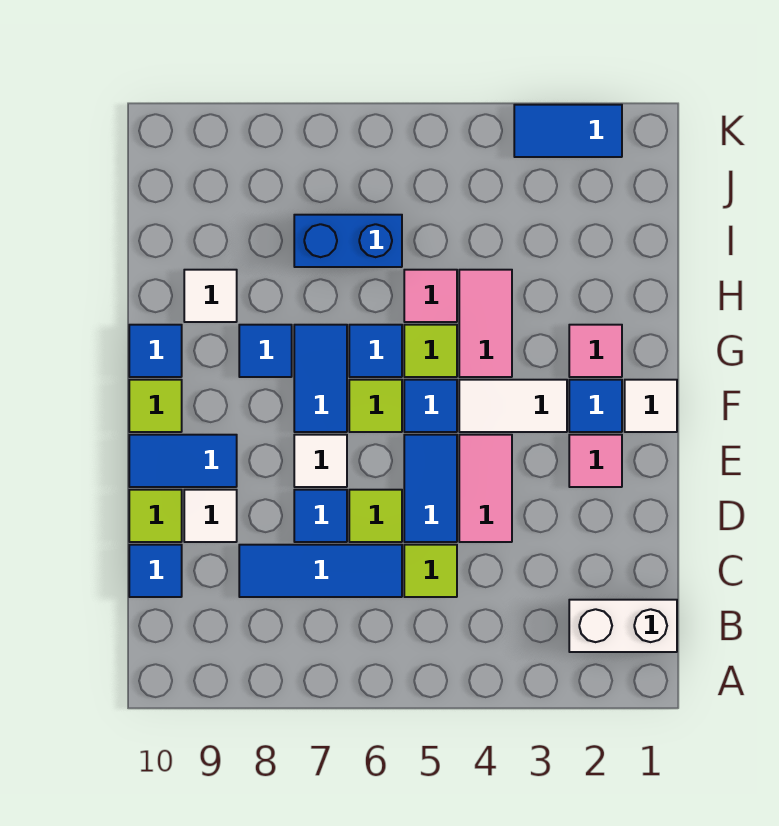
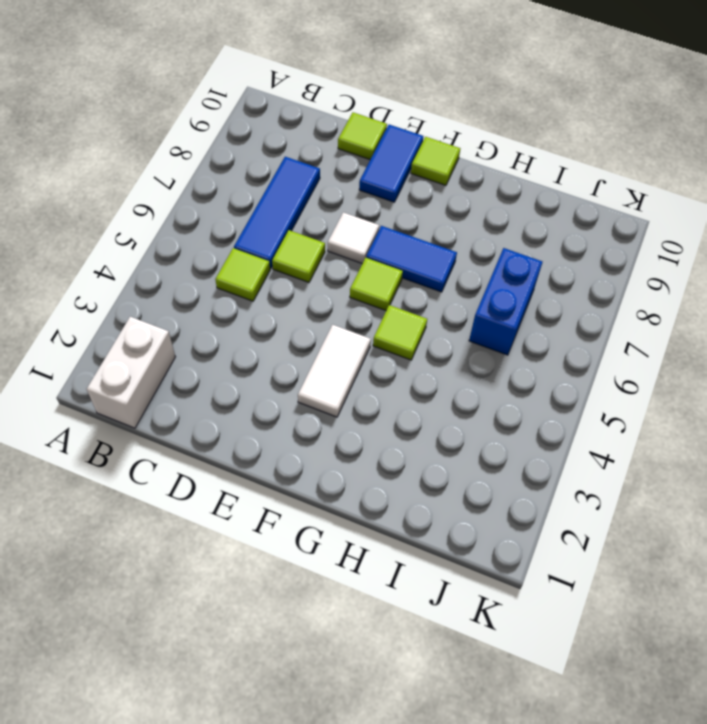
none -> blue 1x1 tile [129,545,182,597]
none -> pink 1x2 tile [459,435,512,542]
none -> blue 1x2 tile [404,435,457,542]
none -> blue 1x1 tile [294,490,347,542]

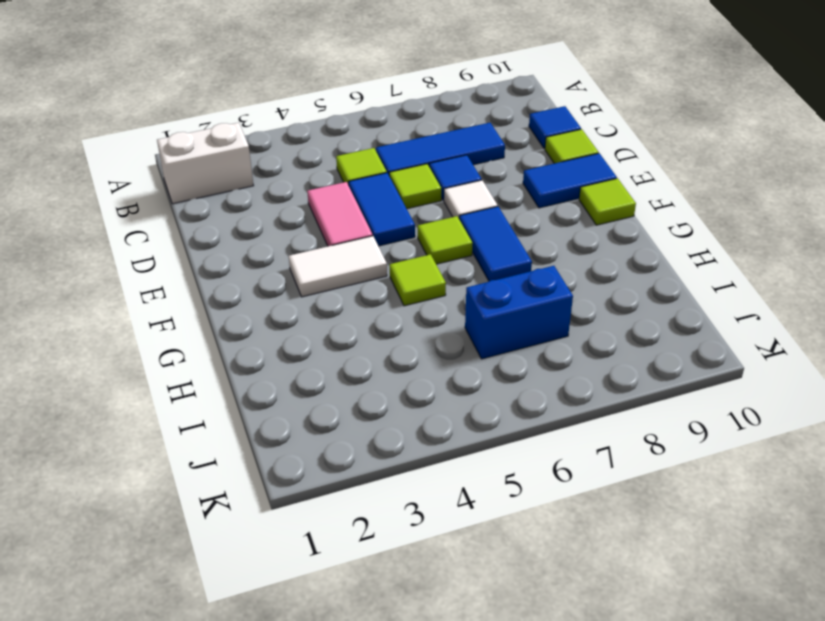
none -> white 1x1 tile [184,490,237,542]
none -> pink 1x1 tile [569,435,622,487]
none -> white 1x1 tile [625,380,677,432]
none -> blue 1x1 tile [569,380,622,432]

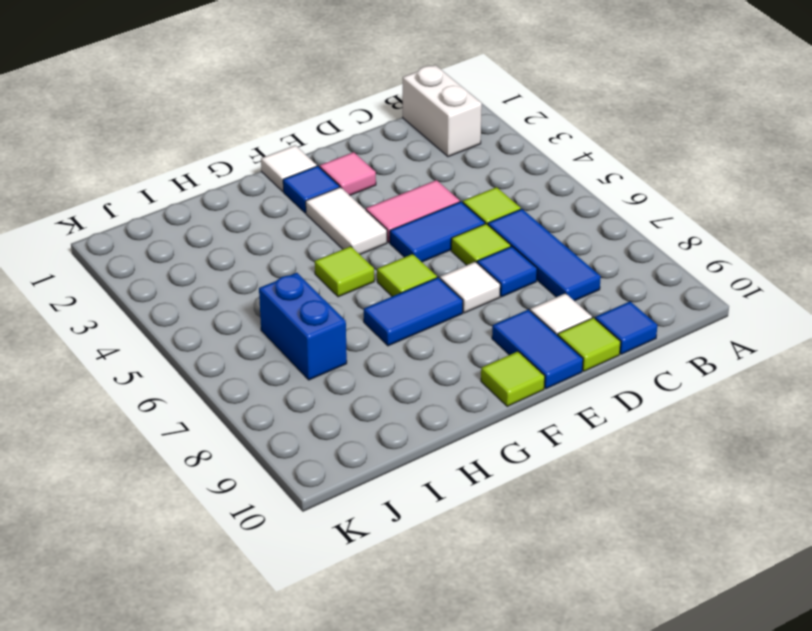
none -> blue 1x1 tile [404,380,457,432]
none -> pink 1x1 tile [569,325,622,377]
none -> pink 1x2 tile [459,270,512,377]
none -> blue 1x1 tile [349,325,402,377]

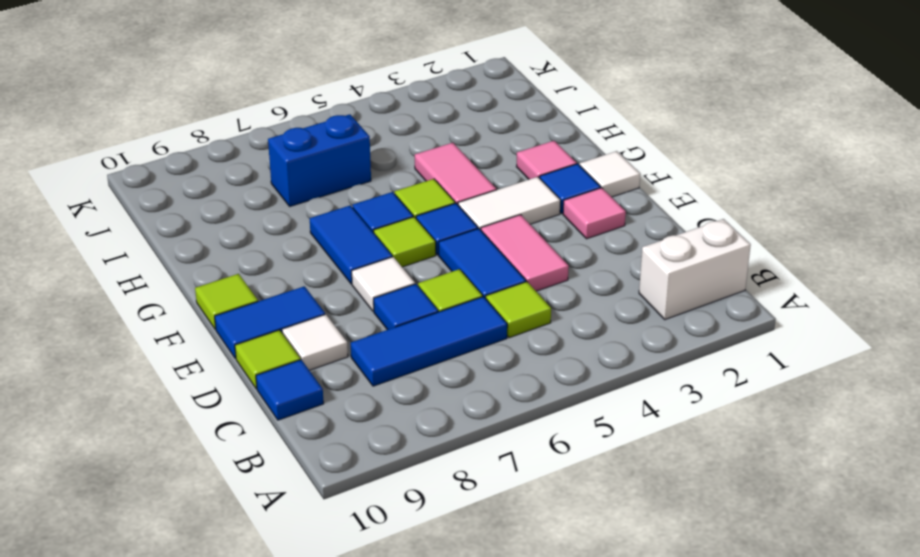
none -> blue 1x1 tile [239,325,292,377]
none -> blue 1x1 tile [129,325,182,377]
none -> pink 1x1 tile [404,270,457,322]
none -> white 1x1 tile [184,270,237,322]

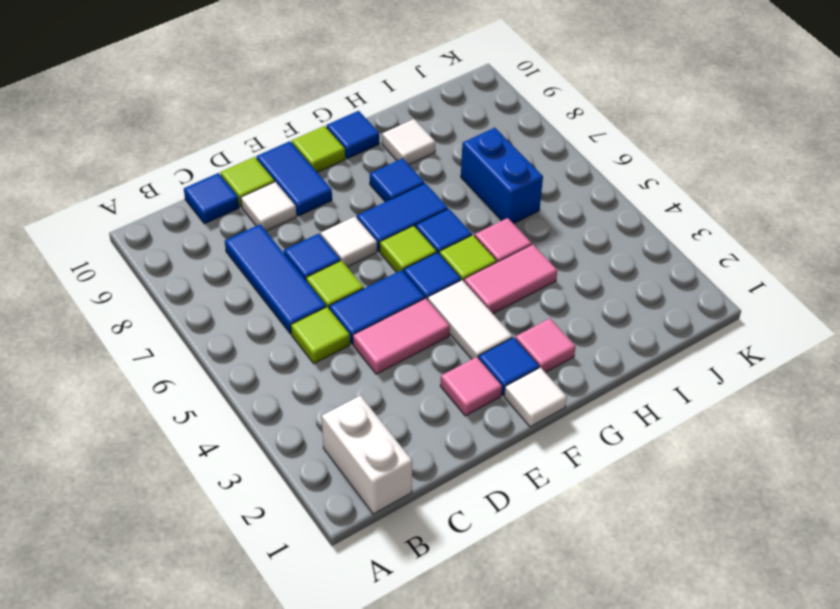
none -> blue 1x2 tile [514,105,622,157]

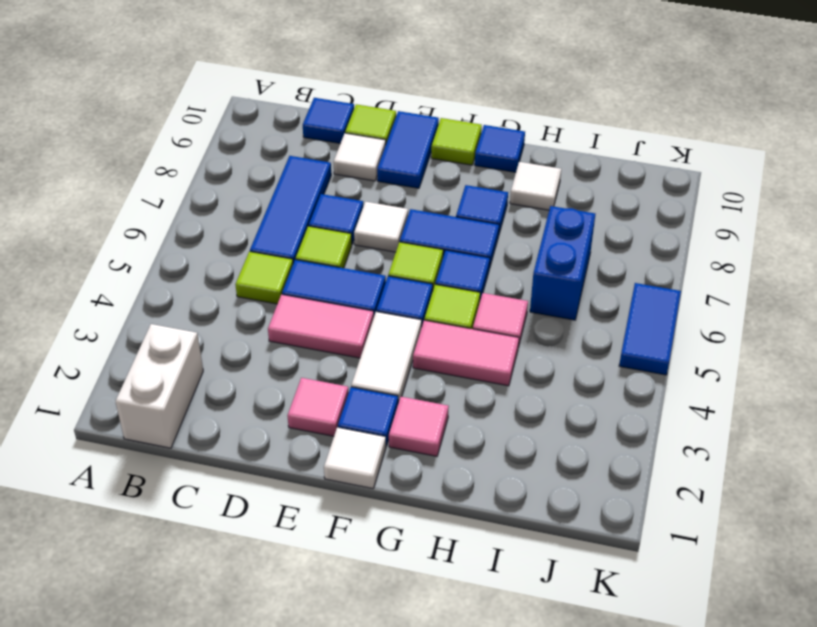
blue 1x2 tile [619,283,681,375] -> blue 1x2 tile moved to [514,105,622,157]

